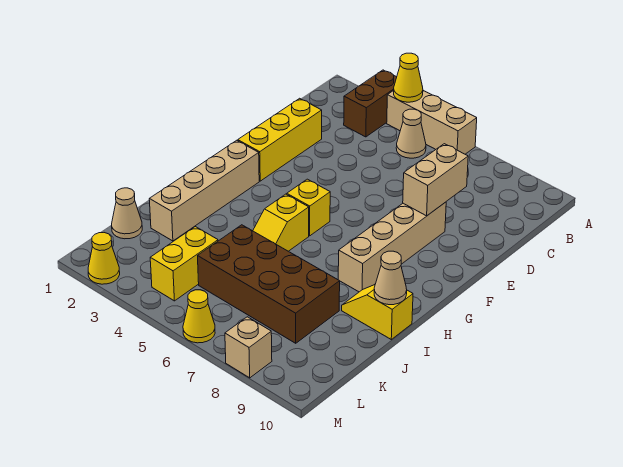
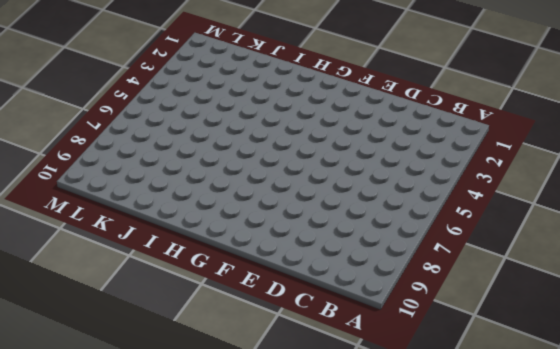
none -> brown 1x2 brick [344,70,397,137]
none -> tan 1x3 brick [387,91,477,154]
none -> tan 1x1 cone [396,109,426,158]

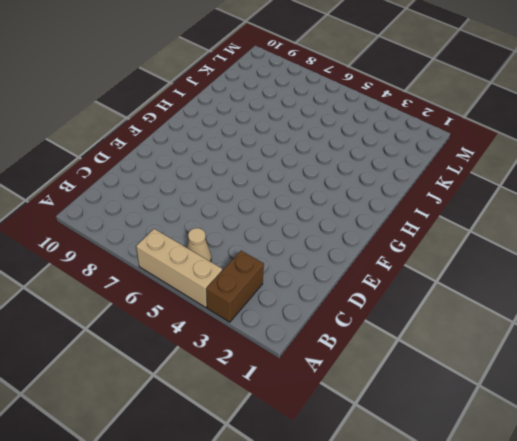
none -> yellow 1x3 brick [238,98,322,181]
none -> tan 1x4 brick [338,202,446,292]
none -> tan 1x4 brick [149,140,259,241]

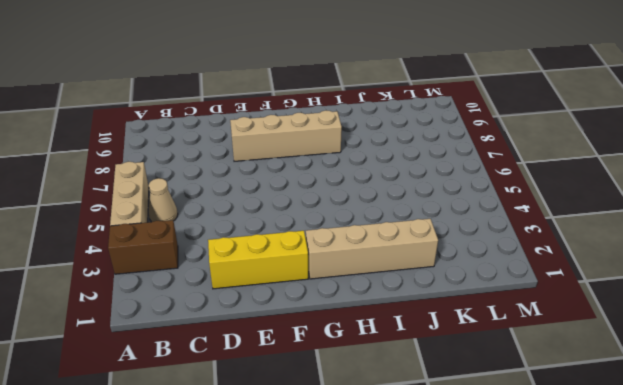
none -> yellow 1x1 brick [287,179,330,236]
none -> yellow 1x2 slope [253,194,309,251]
none -> yellow 1x2 slope [342,285,413,339]

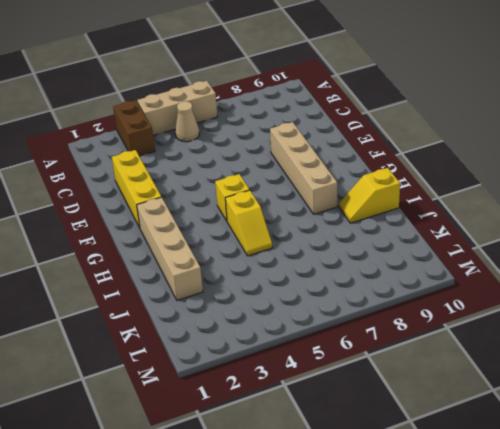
none -> brown 2x4 brick [198,225,340,343]
none -> tan 1x1 cone [112,188,142,239]
none -> yellow 1x2 brick [150,227,218,301]

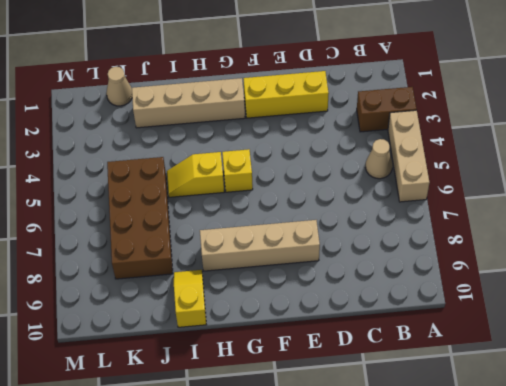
none -> yellow 1x2 brick [150,227,218,301]
none -> yellow 1x1 cone [88,233,120,284]
none -> yellow 1x1 cone [183,290,215,343]

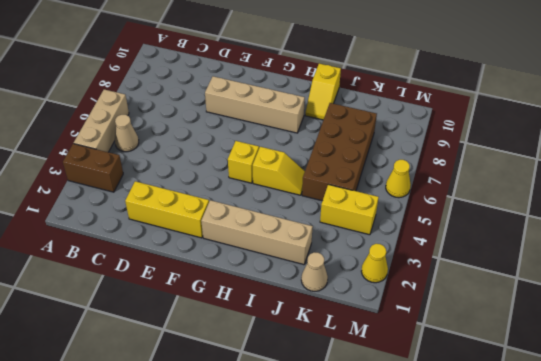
none -> tan 1x1 brick [225,317,272,378]
none -> yellow 1x1 cone [394,53,423,102]
none -> tan 1x2 brick [403,144,468,216]

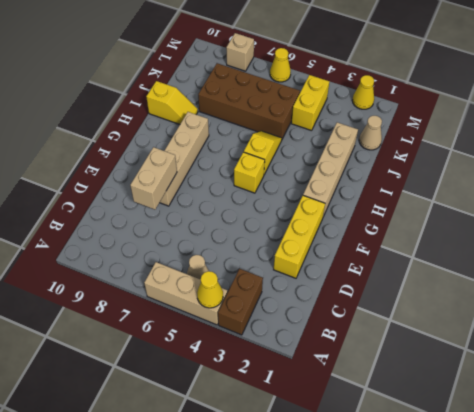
none -> tan 1x1 cone [374,251,407,305]

